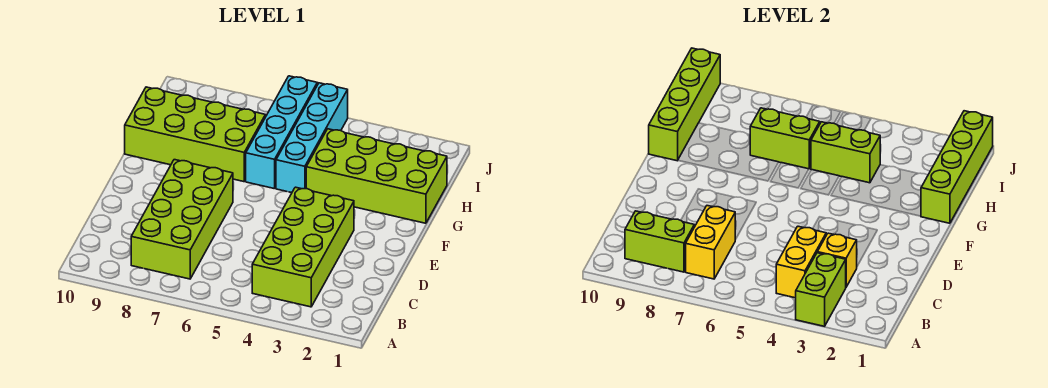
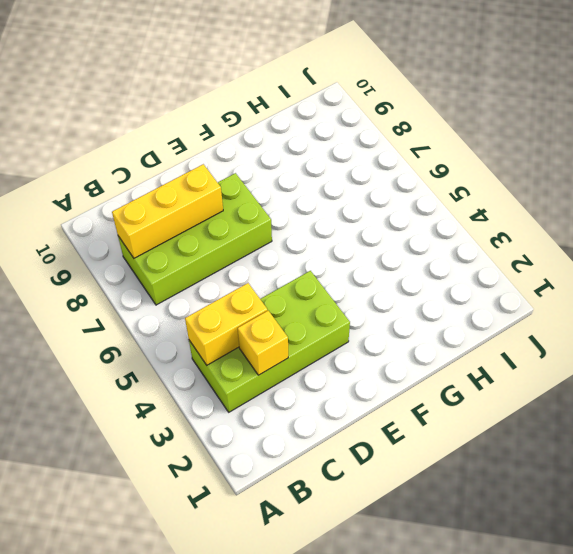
yellow 1x3 brick [112,164,223,258] -> lime 1x2 brick [625,211,694,272]
none -> lime 2x4 brick [306,129,447,223]
none -> cyan 1x4 brick [276,83,348,193]
none -> cyan 1x4 brick [246,76,317,189]

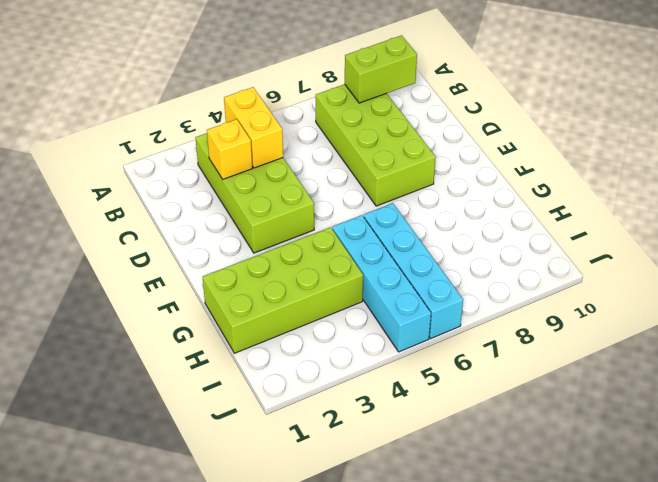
none -> lime 2x4 brick [125,87,265,182]
none -> lime 1x2 brick [796,253,846,326]
none -> yellow 1x2 brick [686,206,735,279]

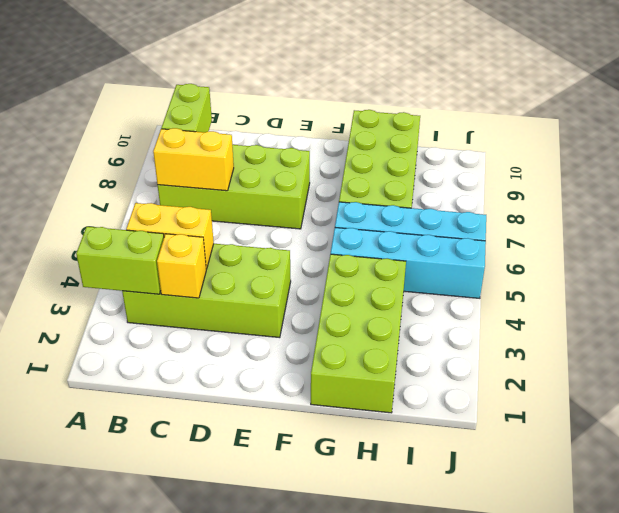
none -> lime 1x4 brick [921,111,993,223]
none -> lime 1x4 brick [649,48,720,161]
none -> lime 1x2 brick [811,122,880,183]

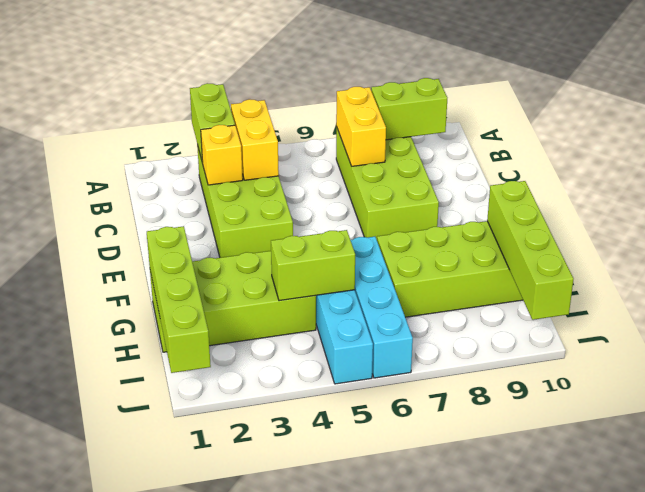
none -> lime 1x2 brick [750,108,820,169]

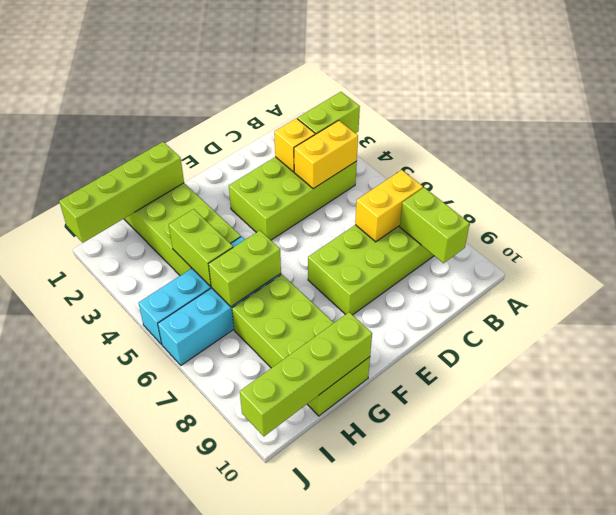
lime 1x2 brick [209,231,281,307] -> lime 1x2 brick turned to [750,108,820,169]

